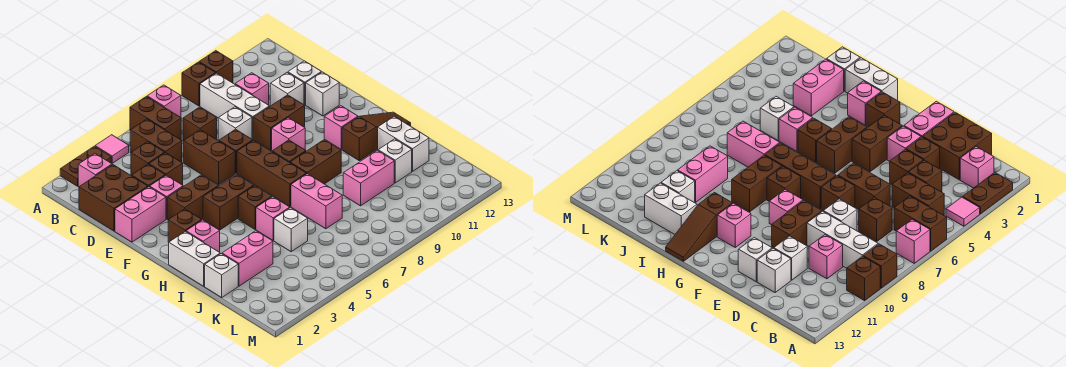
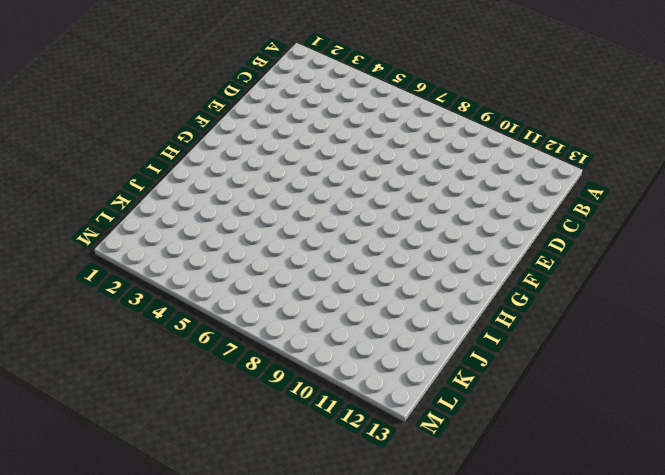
none -> brown 1x2 plate [60,146,111,186]
none -> pink 1x1 tile [95,135,129,163]
none -> brown 1x2 brick [130,97,181,140]
none -> pink 1x1 brick [147,85,181,117]

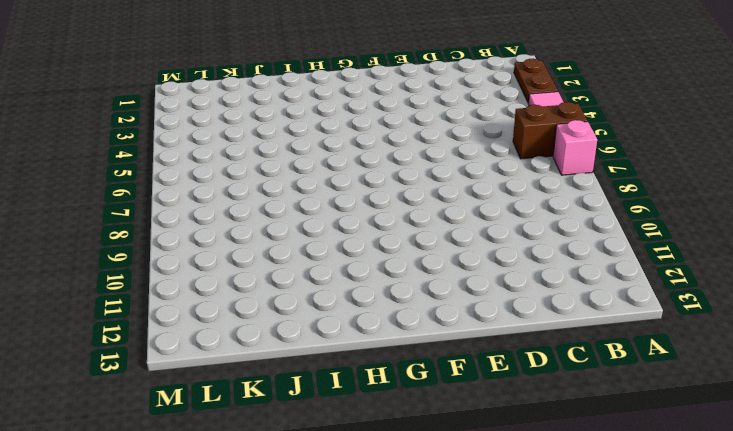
none -> brown 1x1 brick [182,62,216,106]
none -> brown 1x1 brick [199,51,233,83]
none -> pink 1x1 brick [78,154,112,187]
none -> brown 1x2 brick [130,119,182,162]

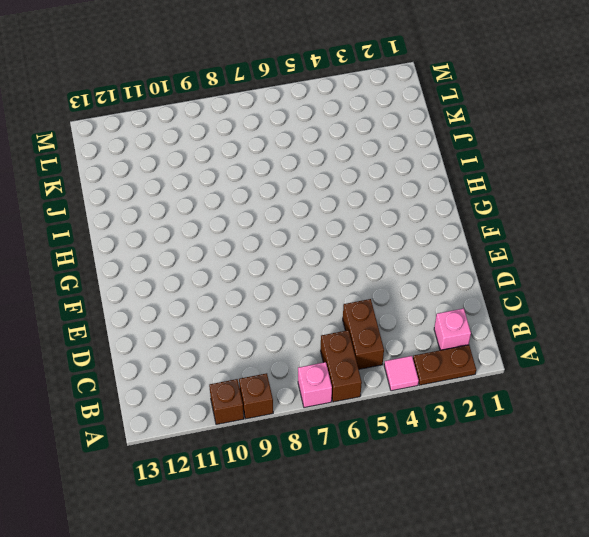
none -> white 1x3 brick [200,73,269,139]
none -> brown 2x2 brick [79,165,148,231]
none -> brown 1x1 brick [131,142,165,175]
none -> brown 1x1 brick [183,107,217,141]

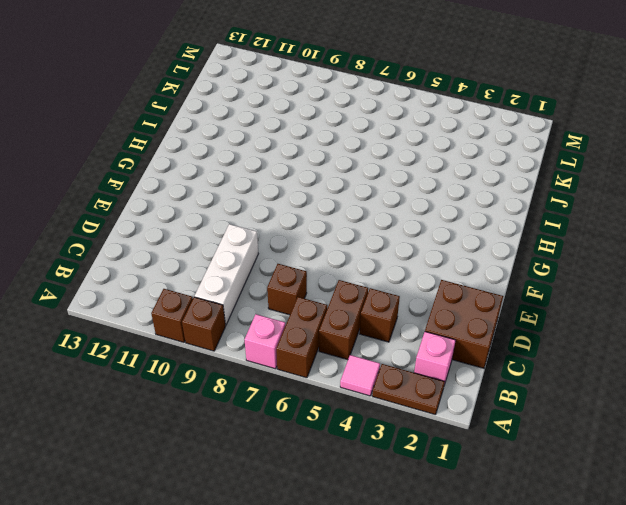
none -> pink 1x1 brick [235,73,269,105]
none -> brown 1x1 brick [132,164,165,187]
none -> brown 1x1 brick [149,153,183,185]
none -> brown 1x2 brick [184,130,235,185]

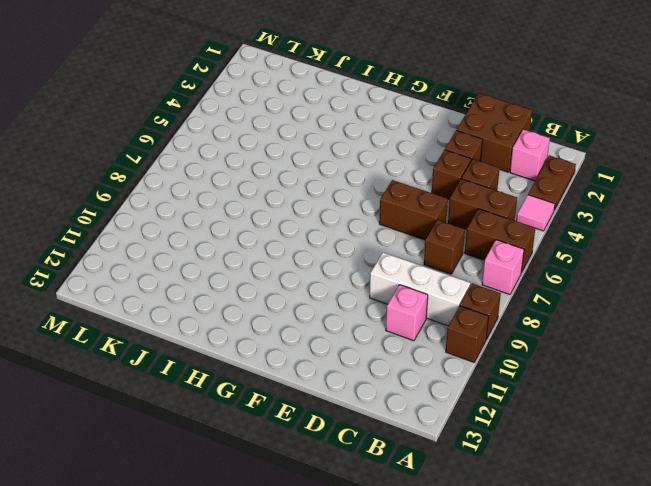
none -> white 1x1 brick [218,107,252,140]
none -> white 1x1 brick [270,73,304,106]
none -> white 1x1 brick [288,61,321,105]
none -> pink 1x2 brick [115,187,166,242]

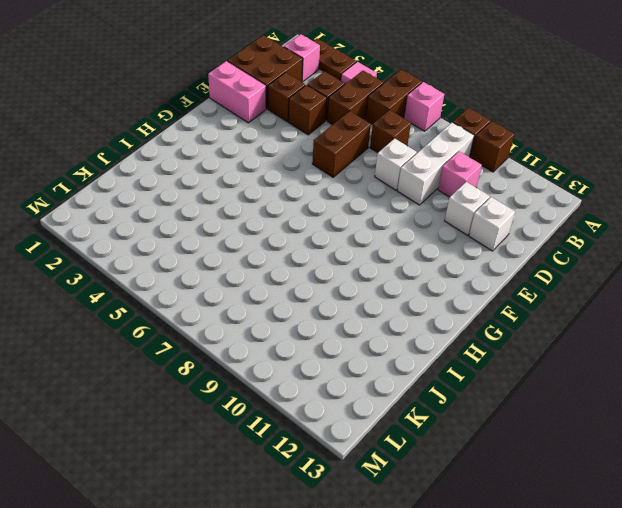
none -> pink 1x1 brick [150,175,183,219]
none -> brown 1x1 brick [219,129,253,173]
none -> brown 1x2 brick [254,95,305,150]
none -> white 1x1 brick [306,72,339,116]

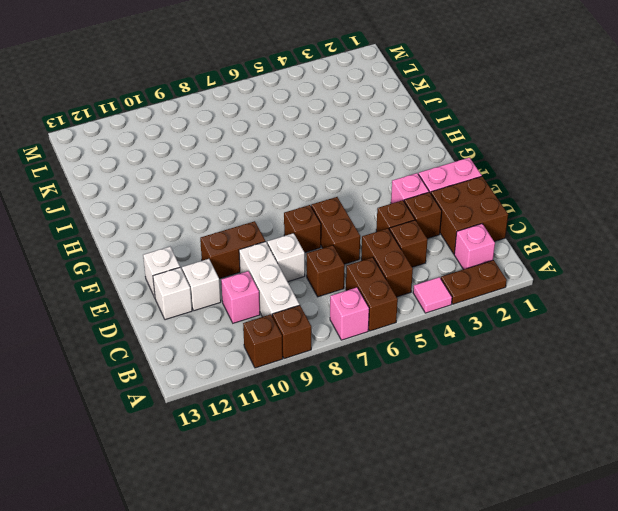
none -> brown 1x2 brick [168,175,218,220]
none -> brown 1x3 brick [237,141,306,206]
none -> pink 1x1 brick [272,118,305,151]
none -> brown 1x1 brick [168,209,202,242]

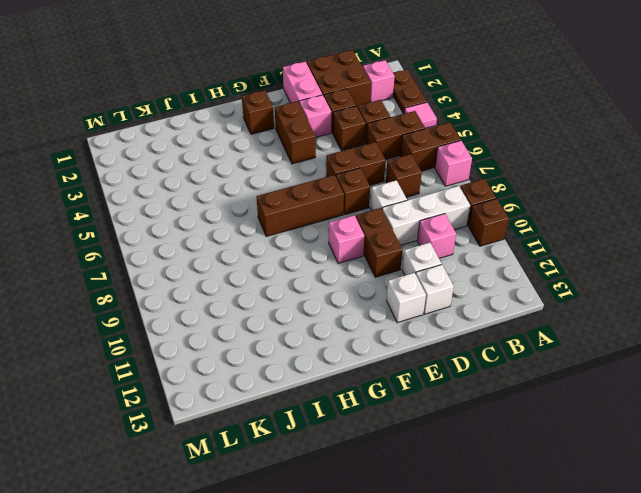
none -> brown 1x2 brick [203,175,254,230]
none -> brown 1x1 brick [272,140,306,163]
none -> pink 1x1 brick [324,106,358,150]
none -> white 1x2 brick [169,231,220,286]

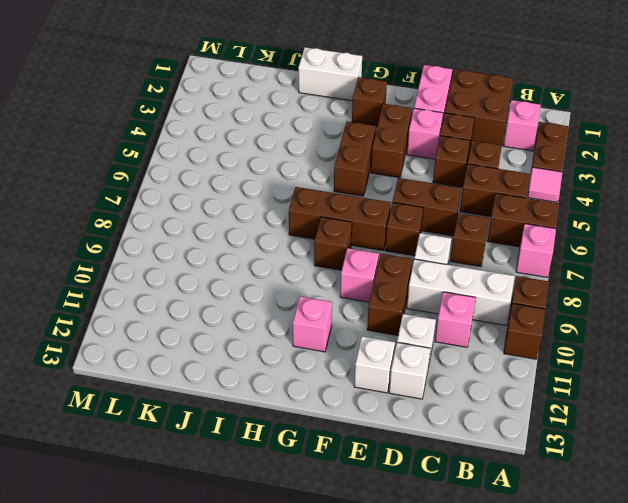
none -> pink 1x1 brick [186,220,220,252]
none -> brown 1x1 brick [238,186,272,229]
none -> brown 1x2 brick [290,140,341,184]
none -> brown 1x3 slope [342,112,411,161]

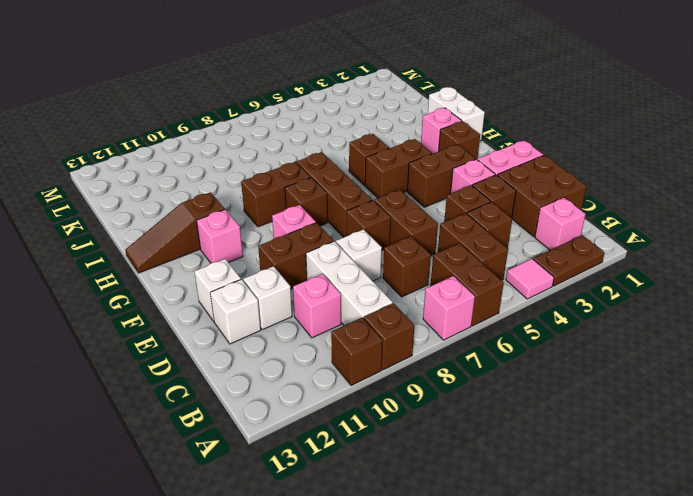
none -> pink 1x1 brick [256,197,290,240]
none -> pink 1x2 brick [291,174,342,229]
none -> white 1x2 brick [378,116,429,171]
none -> white 1x1 brick [205,254,238,297]

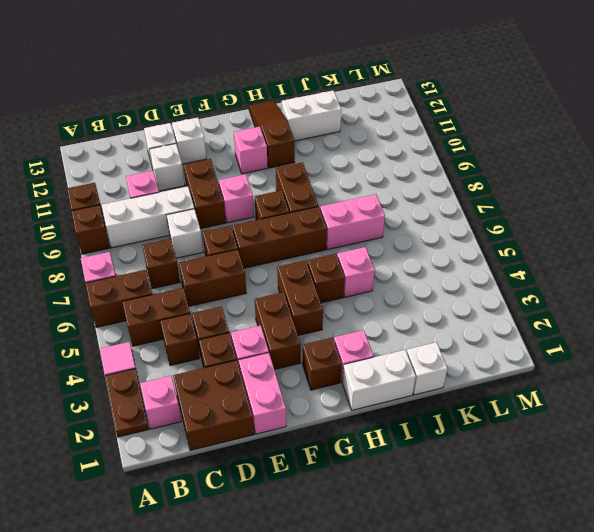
none -> pink 1x2 brick [222,231,273,286]
none -> white 1x1 brick [274,208,308,252]
none -> pink 1x2 brick [343,150,394,206]
none -> white 1x1 brick [378,139,412,183]

